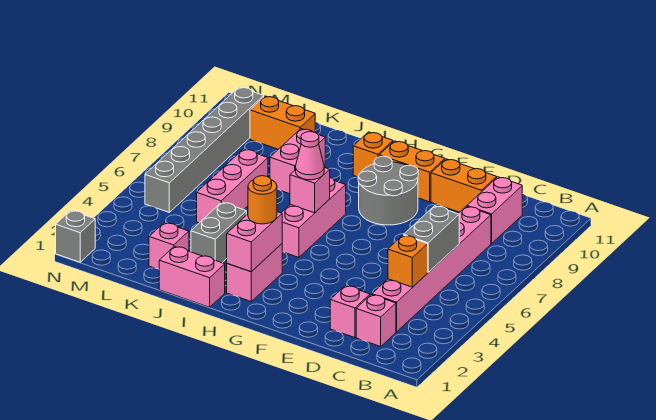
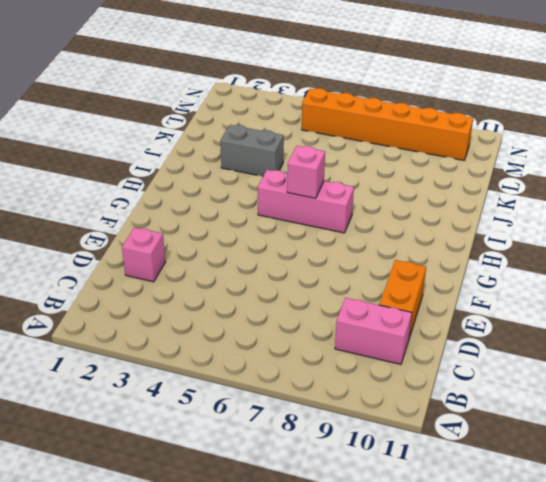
orange 1x6 brick [302,88,473,160] -> grey 1x6 brick [145,87,264,212]
none -> pink 1x1 brick [356,295,396,346]
none -> pink 1x6 brick [372,206,491,332]
none -> grey 2x2 round brick [358,156,418,225]

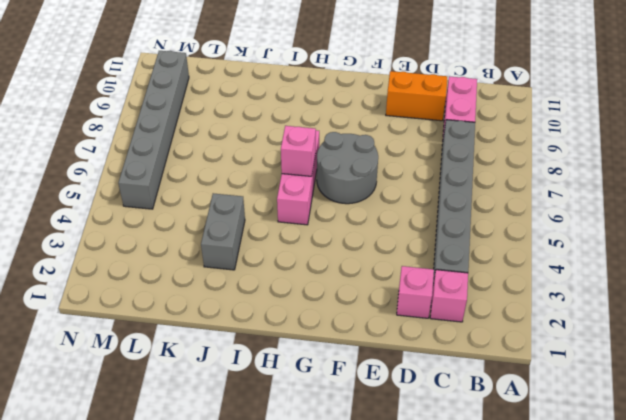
grey 1x6 brick [433,120,475,283] -> pink 1x6 brick [372,206,491,332]
grey 2x2 round brick [317,132,378,204] -> grey 2x2 round brick moved to [358,156,418,225]
none -> orange 1x2 brick [379,141,445,202]
none -> pink 1x2 brick [227,244,282,301]
none -> orange 1x1 brick [353,132,393,177]

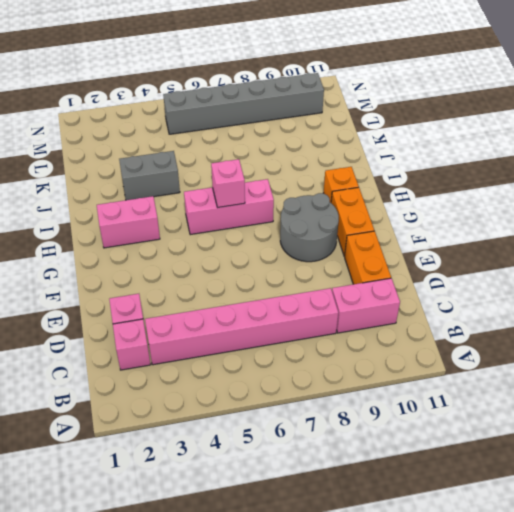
none -> pink 1x2 brick [159,246,225,307]
none -> pink 1x2 brick [270,129,325,194]
none -> pink 1x1 brick [149,223,189,269]

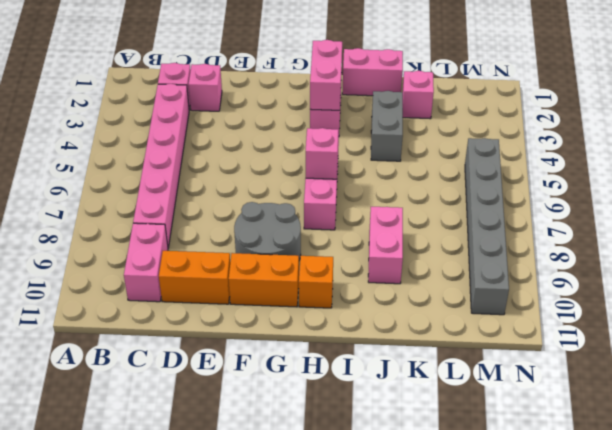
none -> pink 1x3 brick [197,149,268,223]
none -> orange 1x2 brick [250,96,315,149]
none -> grey 1x1 brick [56,210,95,262]

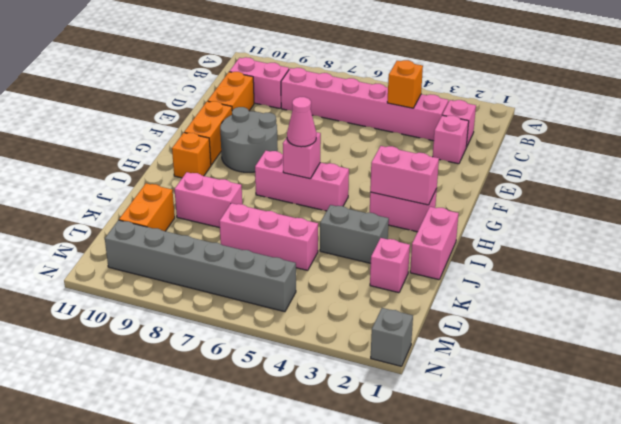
none -> grey 1x2 brick [404,206,459,272]
none -> orange 1x1 round brick [248,176,277,224]

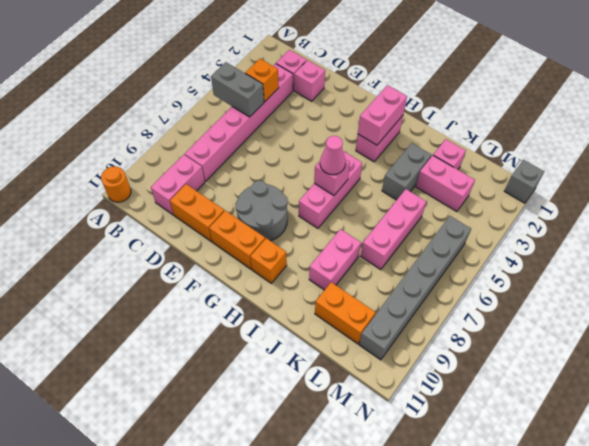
orange 1x1 round brick [101,166,131,202] -> orange 1x1 round brick moved to [248,176,277,224]
grey 1x2 brick [211,62,264,117] -> grey 1x2 brick turned to [404,206,459,272]
pink 1x2 brick [416,156,475,212] -> pink 1x2 brick moved to [159,246,225,307]

